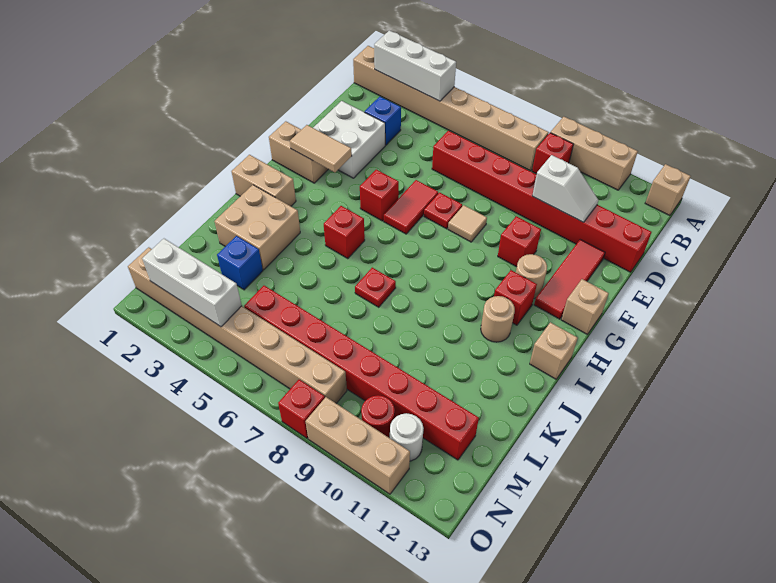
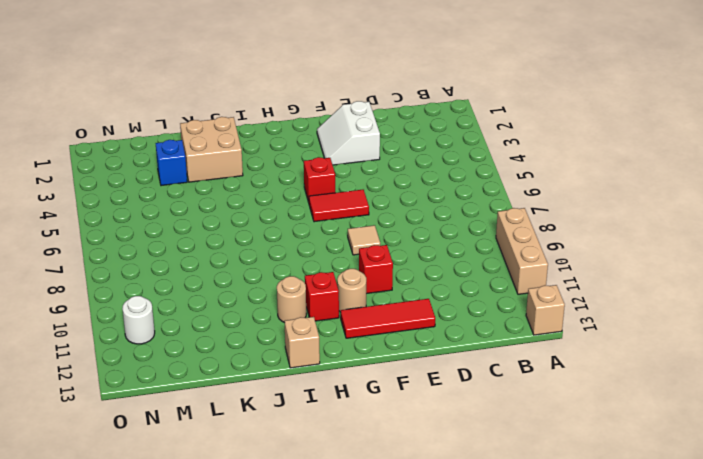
white 2x2 slope [317,101,380,165] -> white 2x2 brick [313,101,385,178]
none -> tan 1x8 brick [353,46,549,171]
none -> red 1x1 brick [532,133,573,174]
none -> blue 1x1 brick [365,97,401,145]
none -> red 1x8 brick [432,130,651,272]

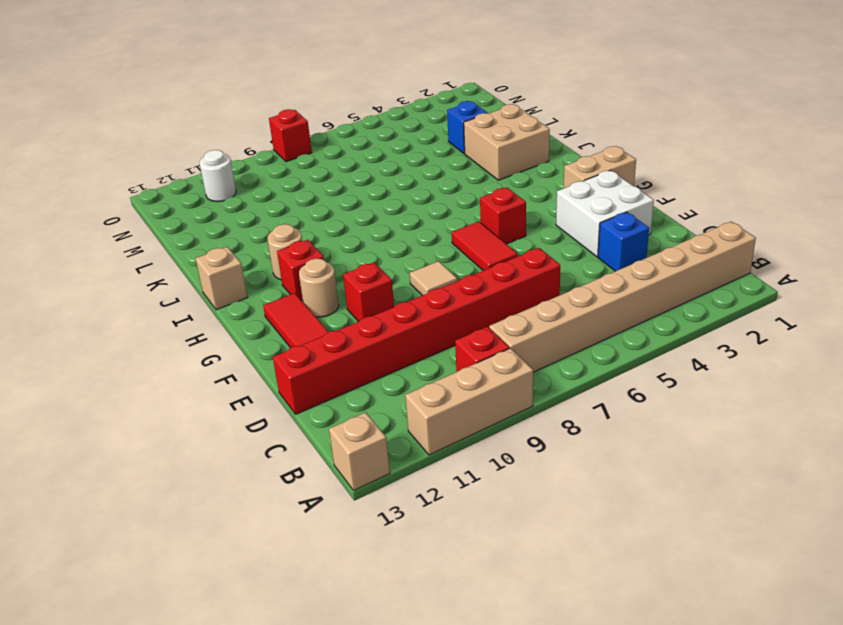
none -> red 1x1 plate [424,192,462,229]
none -> tan 1x1 brick [561,279,609,334]
none -> tan 1x2 brick [232,155,296,206]
none -> red 1x1 brick [324,206,365,259]

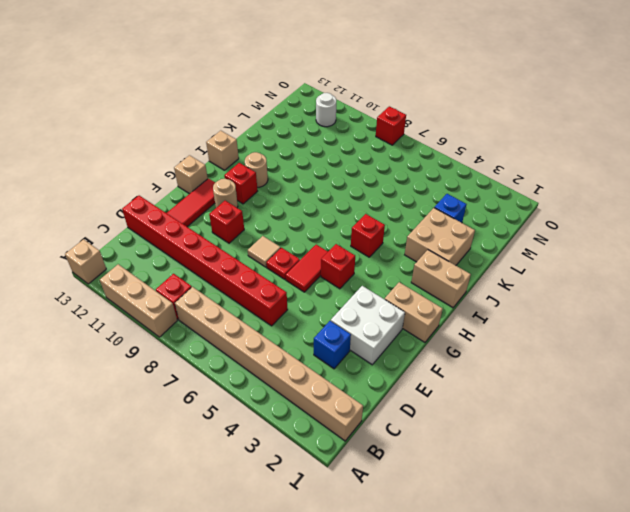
none -> red 1x1 plate [355,268,396,307]
none -> red 1x8 brick [244,286,479,460]
none -> tan 1x8 brick [128,247,347,403]
none -> red 1x1 round brick [361,395,395,438]

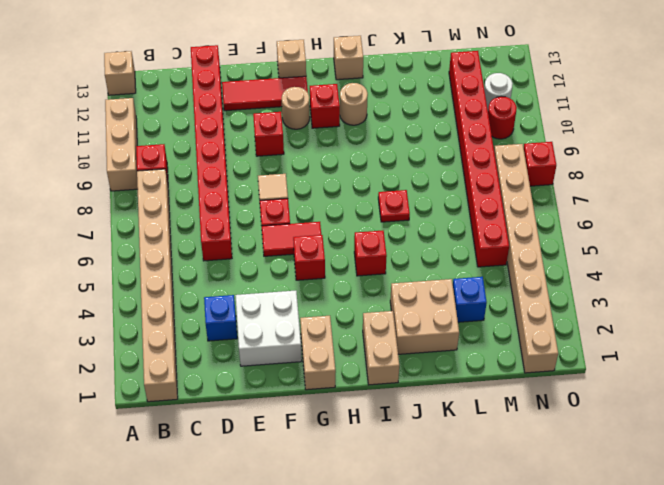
none -> tan 1x3 brick [305,397,410,494]
none -> white 1x3 brick [374,30,456,101]
none -> white 1x2 slope [532,155,598,222]
none -> tan 1x2 tile [290,125,352,172]

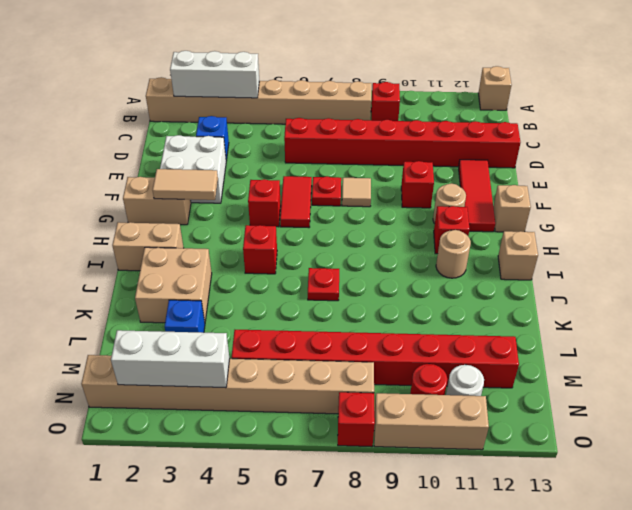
none -> tan 1x3 brick [550,117,638,190]
none -> white 1x2 slope [532,155,598,222]

